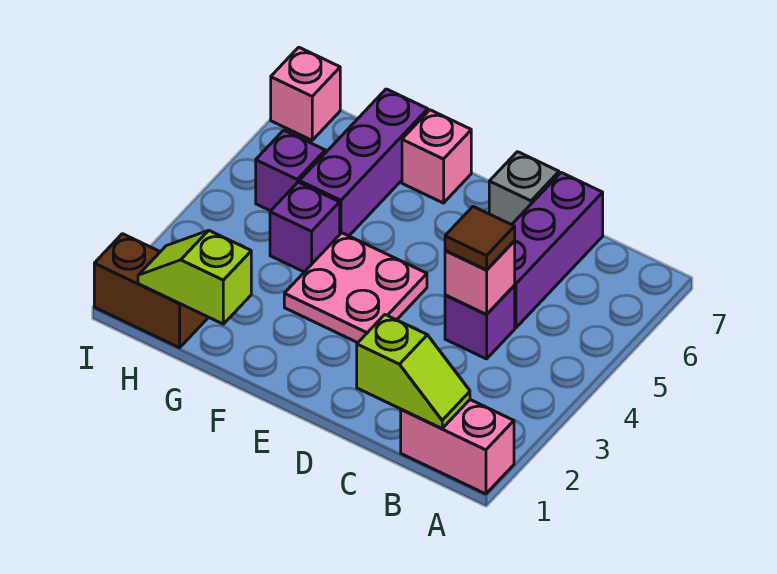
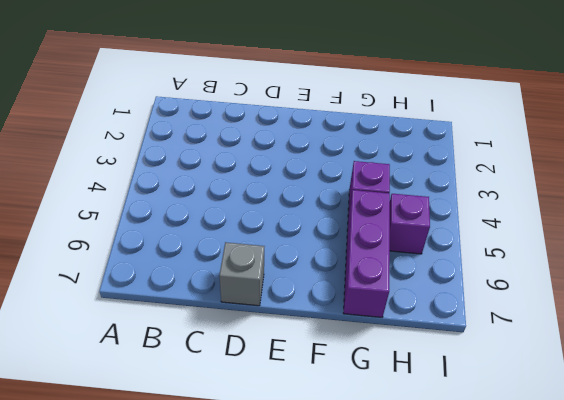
none -> pink 1x2 brick [401,400,514,494]
none -> purple 1x1 brick [445,286,515,359]
none -> purple 1x3 brick [512,173,603,328]

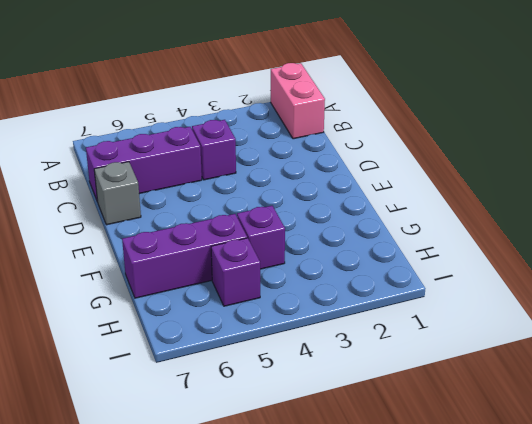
none -> pink 2x2 plate [284,233,427,343]
none -> pink 1x1 brick [402,110,471,203]
none -> brown 1x2 brick [94,234,208,348]

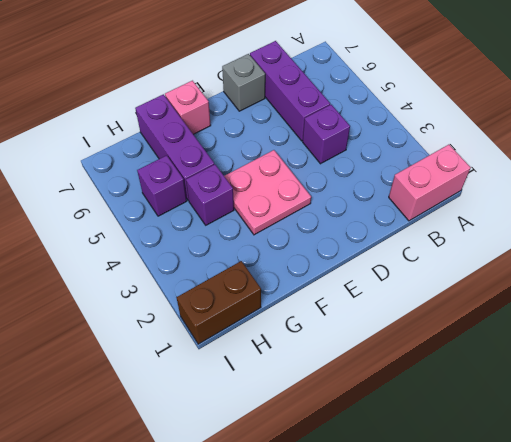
none -> pink 1x1 brick [271,47,340,140]
none -> lime 1x2 slope [357,315,470,428]
none -> pink 1x1 brick [445,241,515,314]

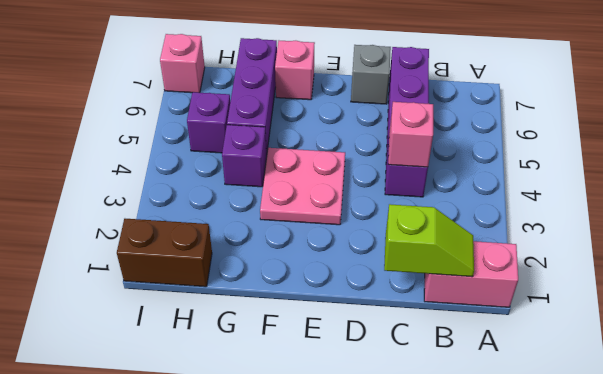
none -> lime 1x2 slope [138,231,251,324]
none -> brown 1x1 tile [445,207,515,270]

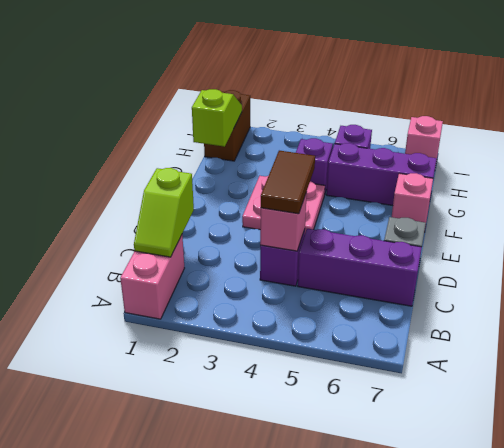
brown 1x2 tile [261,150,315,214] -> brown 1x1 tile [445,207,515,270]

